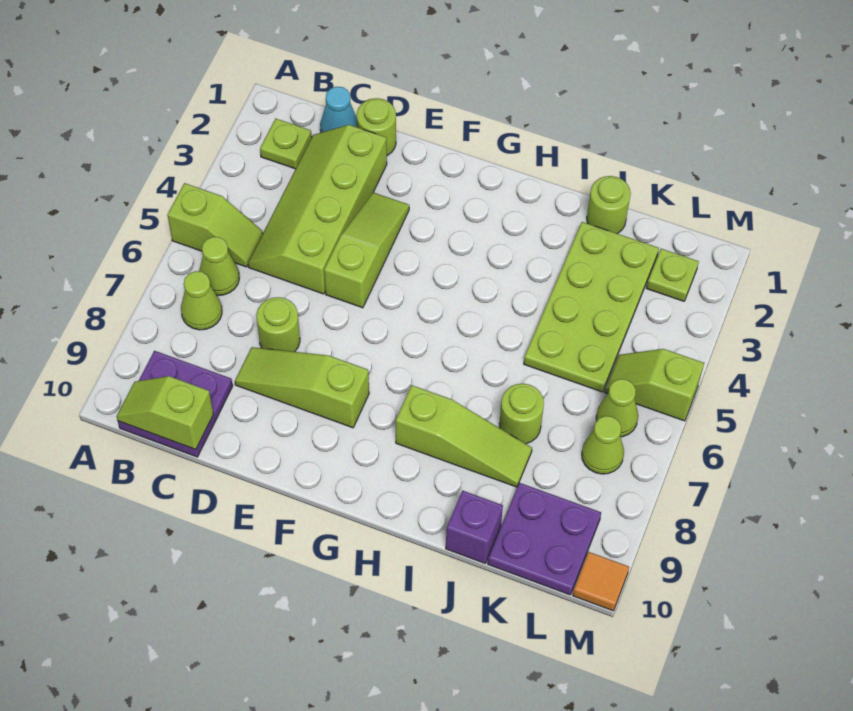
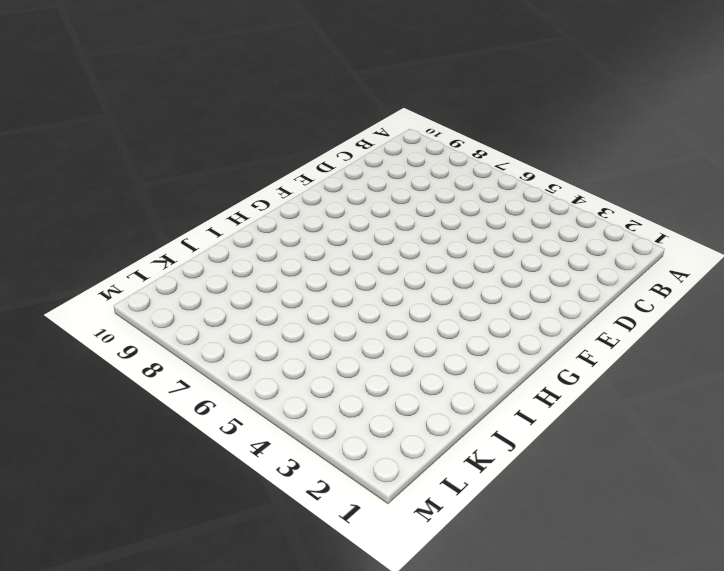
none -> lime 1x2 slope [167,183,263,267]
none -> lime 1x1 plate [260,119,312,169]
none -> lime 1x1 cone [199,237,239,296]

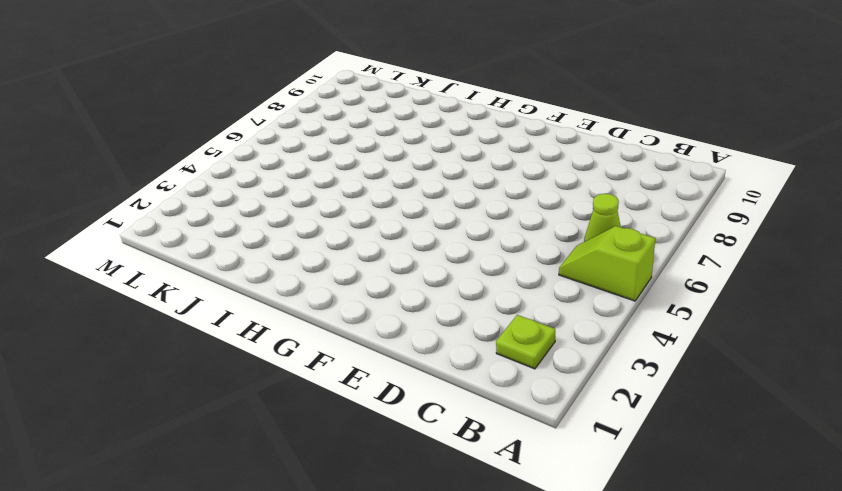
none -> lime 1x1 cone [181,271,222,330]
none -> purple 2x2 plate [118,351,233,457]
none -> cyan 1x1 cone [320,87,357,132]

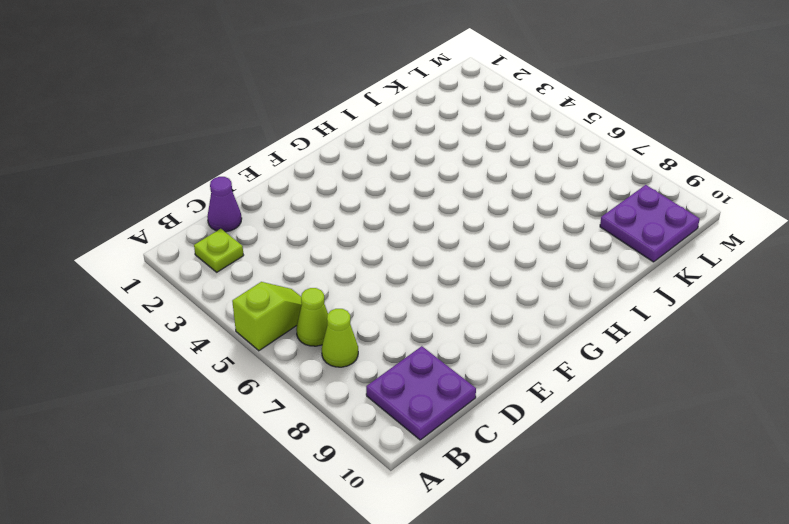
purple 1x1 cone [207,177,242,232] -> cyan 1x1 cone [320,87,357,132]
none -> lime 2x4 slope [248,125,387,294]
none -> lime 1x1 round brick [357,98,396,155]
none -> lime 1x1 round brick [256,297,300,352]

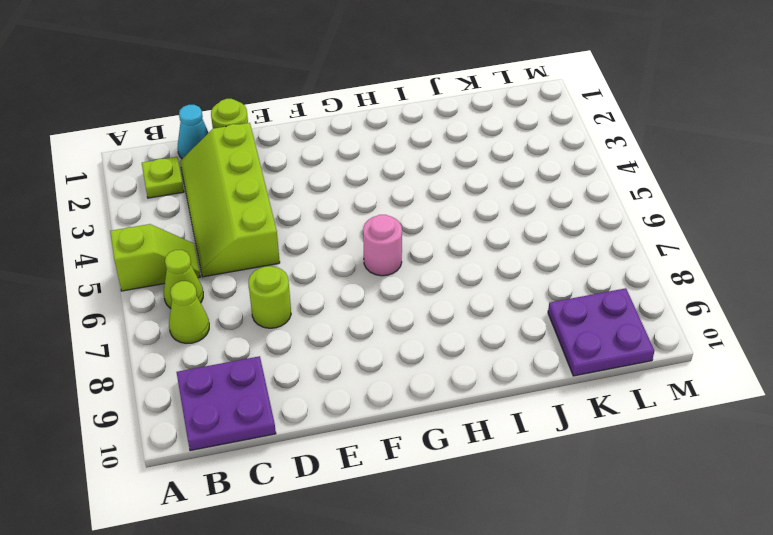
pink 1x1 round brick [363,215,402,276] -> none
none -> lime 1x3 slope [235,347,369,428]
none -> lime 1x3 slope [324,192,409,308]
none -> lime 1x3 slope [396,385,532,487]

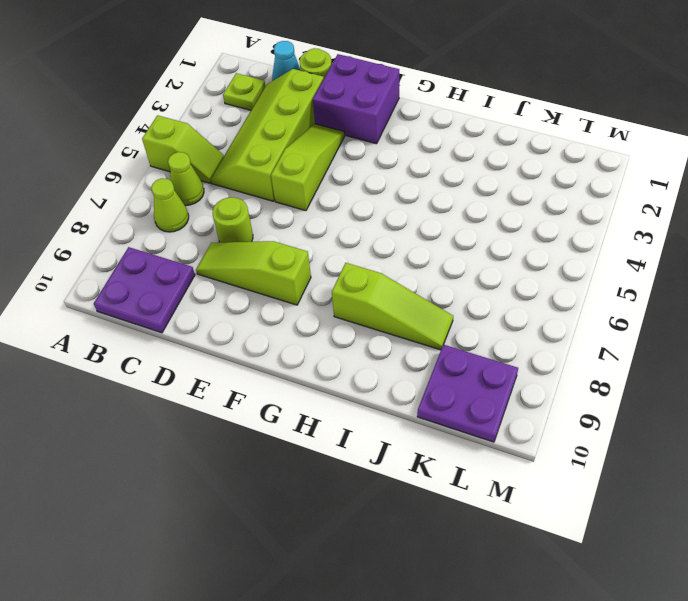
purple 2x2 brick [313,54,399,144] -> none
none -> lime 1x1 round brick [587,176,631,234]
none -> lime 2x4 plate [524,222,659,392]
none -> lime 1x1 round brick [499,384,544,444]

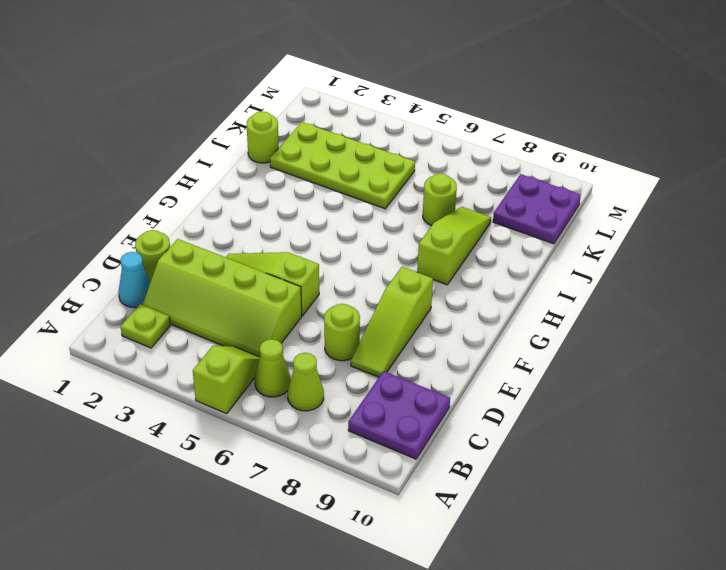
none -> purple 1x1 brick [446,491,503,563]
none -> lime 1x1 plate [646,249,699,301]
none -> lime 1x2 slope [605,349,704,421]

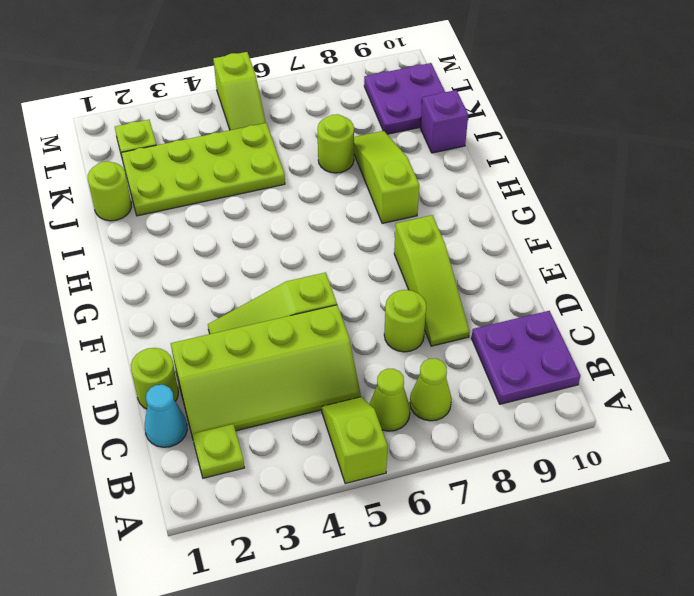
none -> lime 1x1 cone [596,379,638,437]
none -> lime 1x1 cone [582,416,624,474]
none -> orange 1x1 tile [573,552,629,611]

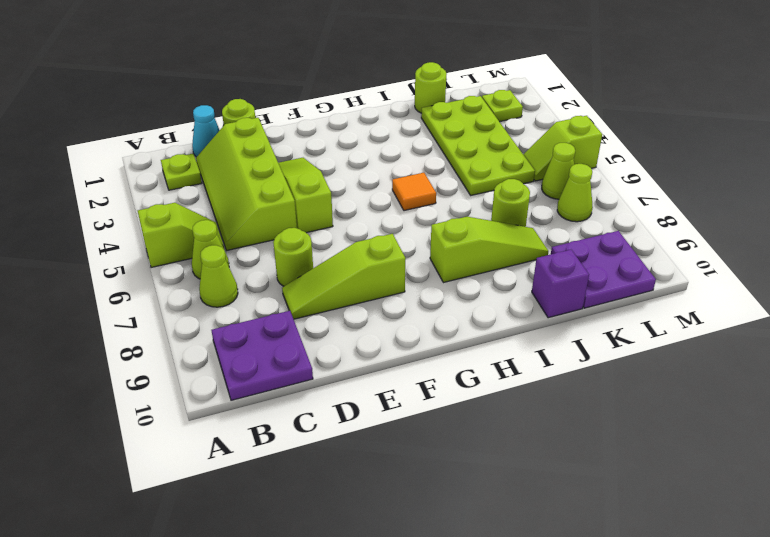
orange 1x1 tile [392,173,436,211] -> orange 1x1 tile moved to [573,552,629,611]
none -> lime 1x2 slope [117,376,213,450]

